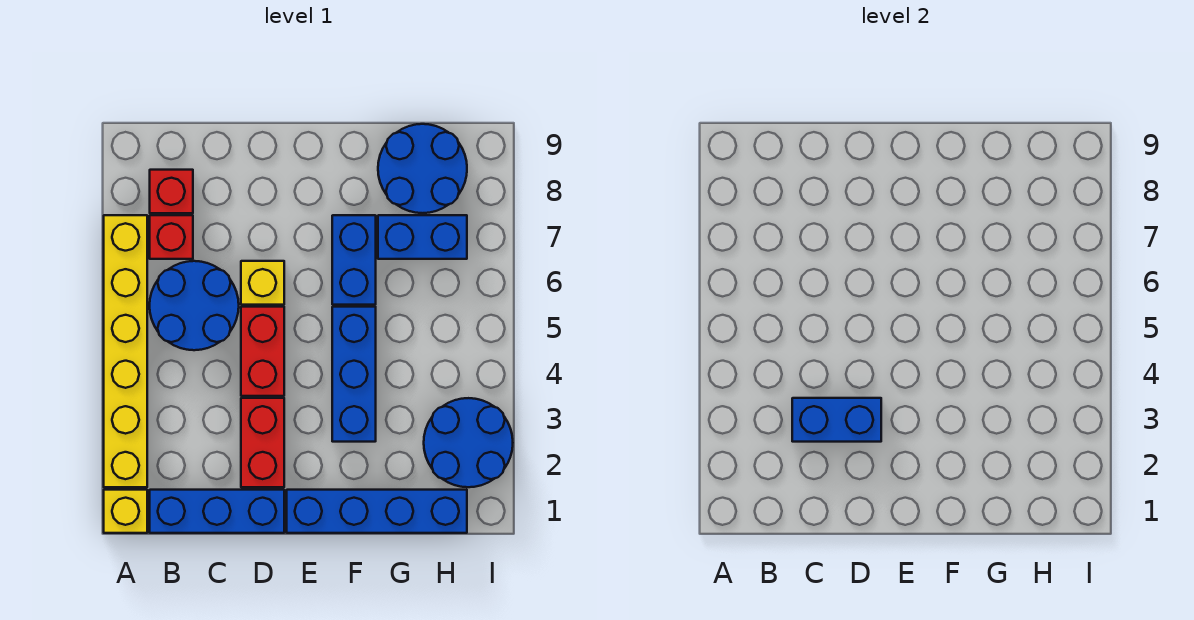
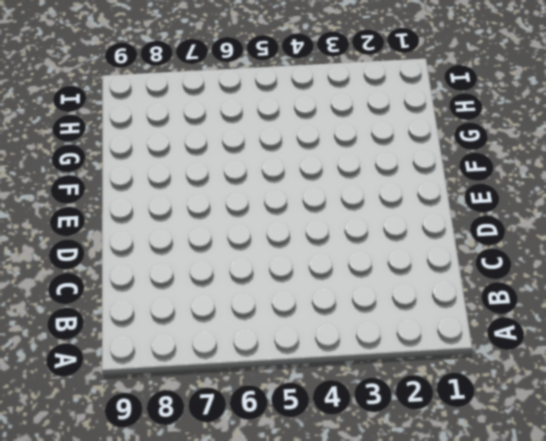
none -> yellow 1x1 brick [104,490,147,533]
none -> yellow 1x6 brick [104,215,147,487]
none -> blue 1x3 brick [150,490,284,533]

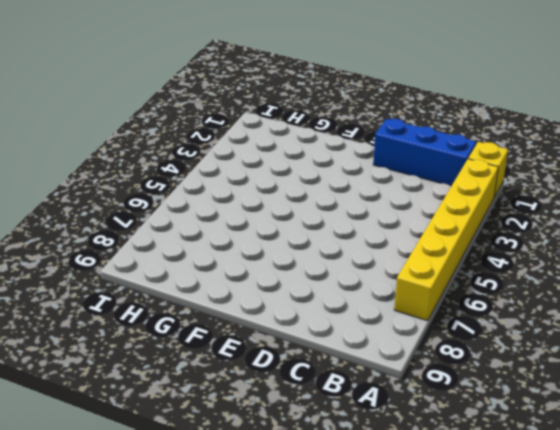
none -> blue 2x2 round brick [150,261,239,350]
none -> red 1x1 brick [150,215,193,259]
none -> red 1x1 brick [150,170,193,213]

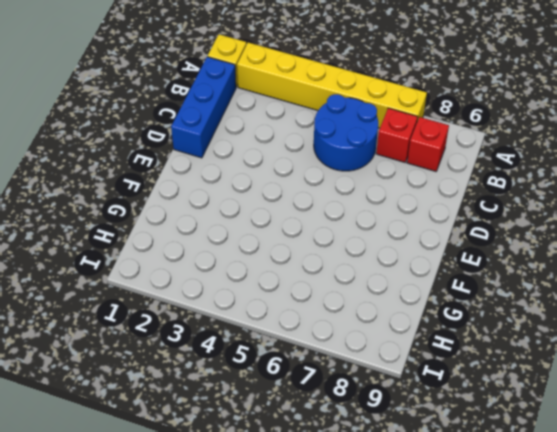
none -> red 1x2 brick [241,398,284,487]
none -> red 1x2 brick [241,307,284,396]
none -> yellow 1x1 brick [241,261,284,305]

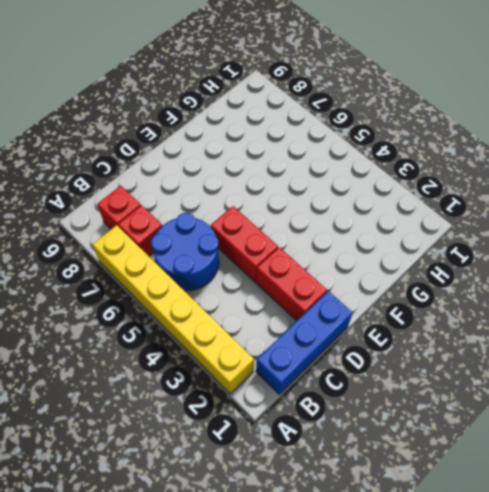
none -> yellow 1x1 brick [104,490,147,533]
none -> yellow 1x1 brick [241,261,284,305]
none -> blue 1x4 brick [287,490,467,533]

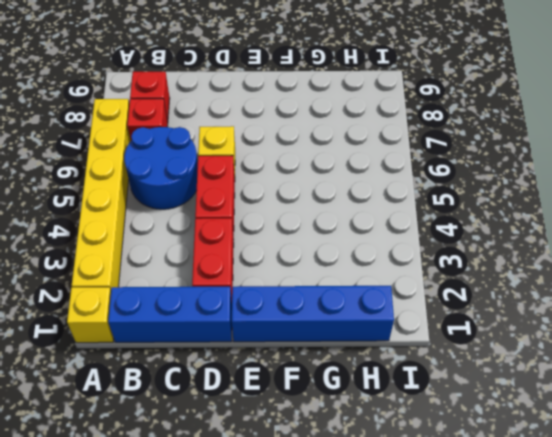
none -> blue 1x3 brick [332,307,376,442]
none -> blue 1x2 brick [332,215,376,305]
none -> blue 1x2 brick [378,215,467,259]

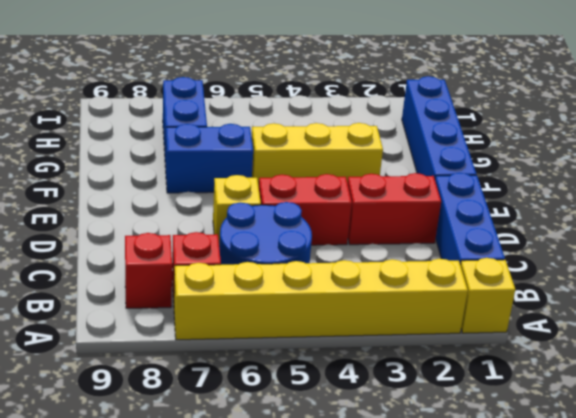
yellow 1x3 brick [252,123,383,187] -> blue 1x3 brick [332,307,376,442]
none -> blue 2x2 round brick [378,124,467,213]
none -> blue 2x2 round brick [424,398,513,487]
none -> blue 1x2 brick [792,398,881,442]

